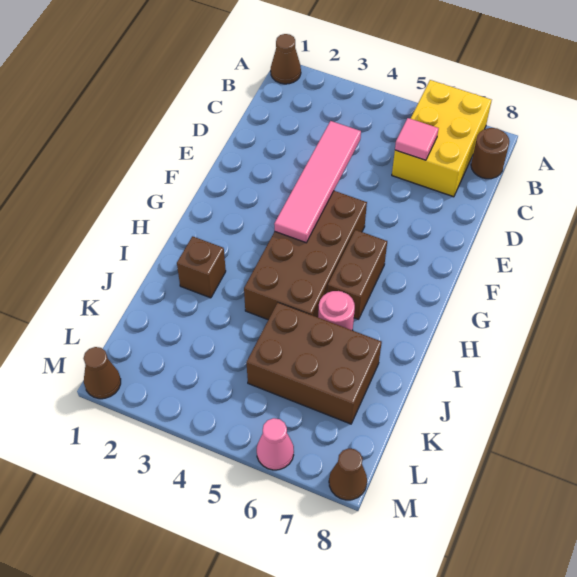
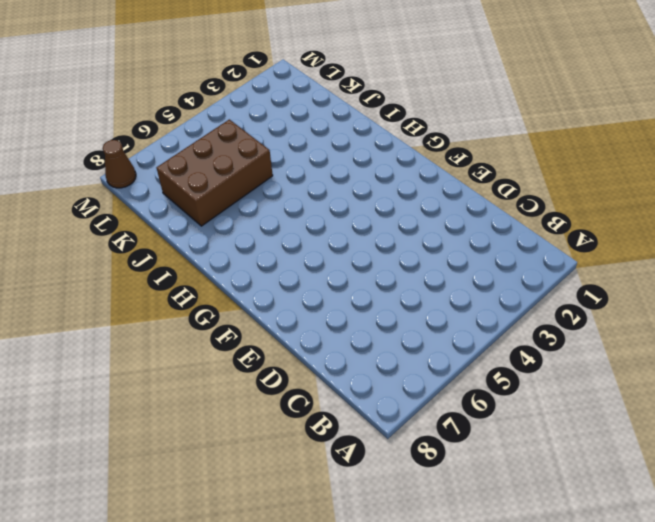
none -> brown 1x1 cone [271,34,301,84]
none -> yellow 2x3 brick [392,80,492,197]
none -> brown 1x1 round brick [471,128,509,179]

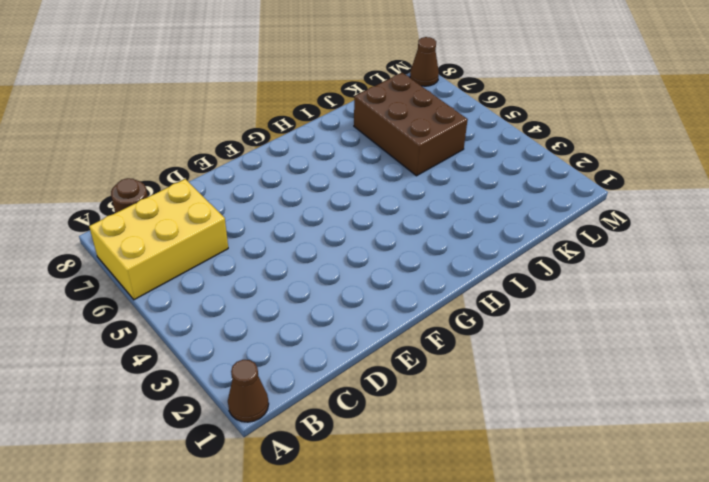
none -> brown 2x4 brick [244,191,367,320]
none -> brown 1x2 brick [327,230,387,319]
none -> brown 1x1 brick [177,236,226,298]

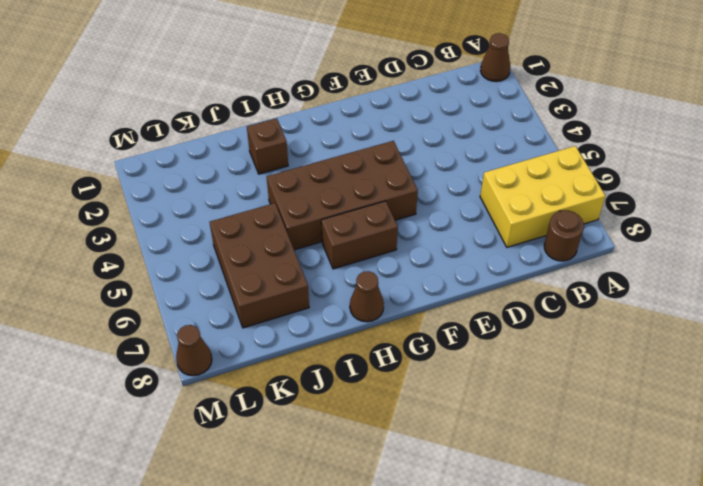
brown 1x1 cone [350,271,384,322] -> brown 1x1 cone moved to [83,347,121,399]
none -> pink 1x1 round brick [318,291,355,330]
none -> pink 1x1 cone [257,418,294,470]
none -> pink 1x1 tile [395,118,439,160]

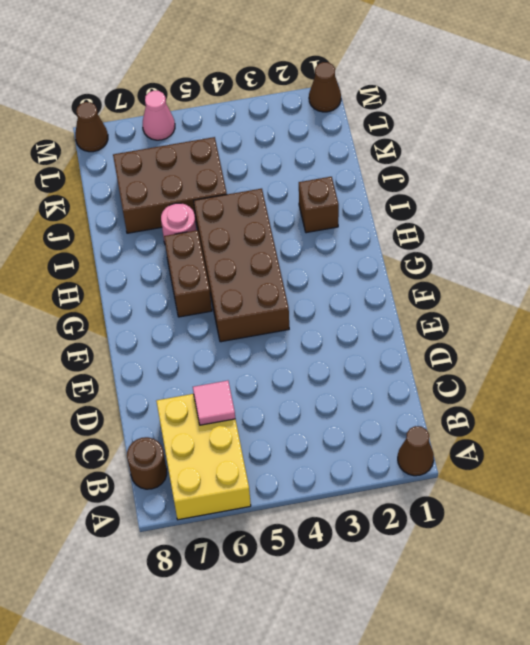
none -> pink 1x4 tile [274,121,361,243]

